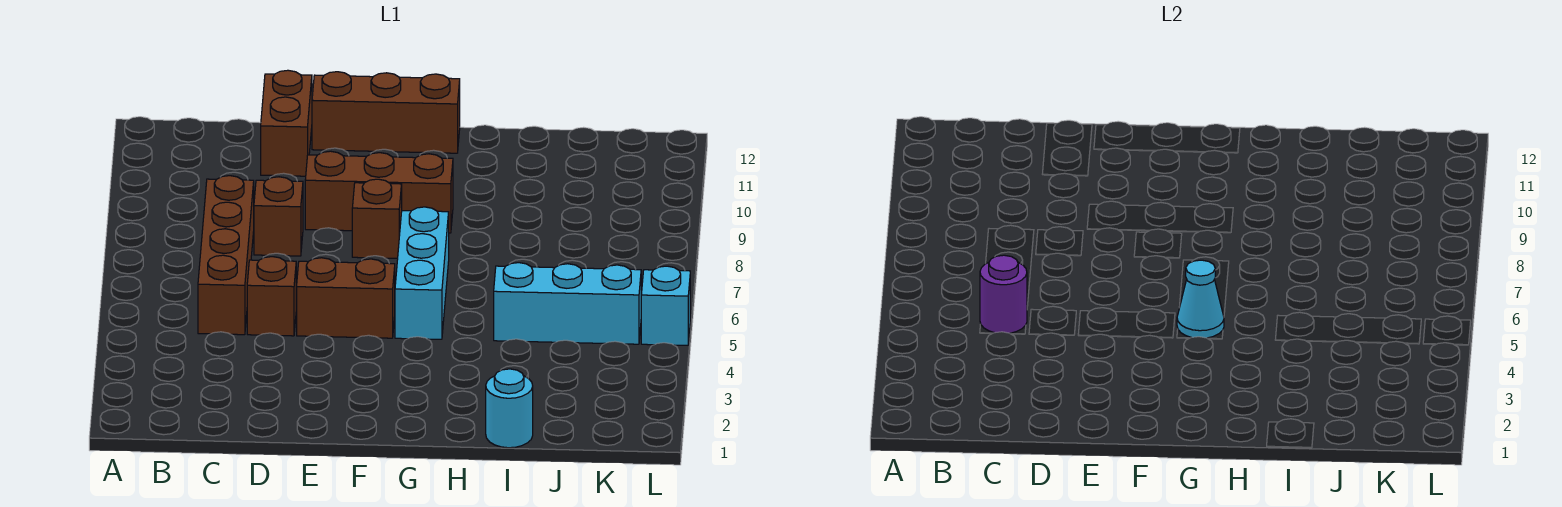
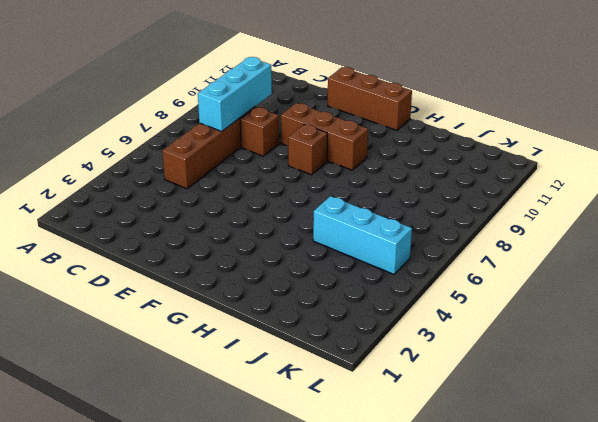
cyan 1x3 brick [198,57,272,131] -> cyan 1x3 brick moved to [395,207,449,339]
none -> brown 1x1 brick [247,257,296,336]
none -> brown 1x2 brick [261,70,312,176]
none -> brown 1x2 brick [297,258,395,338]

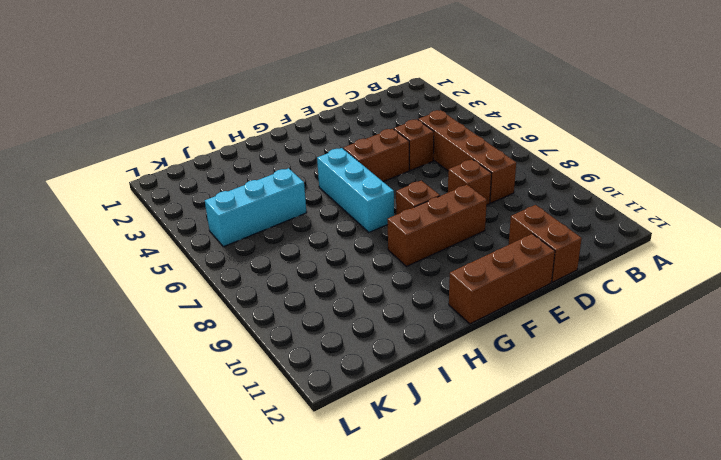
none -> cyan 1x1 round brick [486,369,533,448]
none -> cyan 1x1 brick [641,266,690,345]
none -> purple 1x1 round brick [980,255,1027,333]

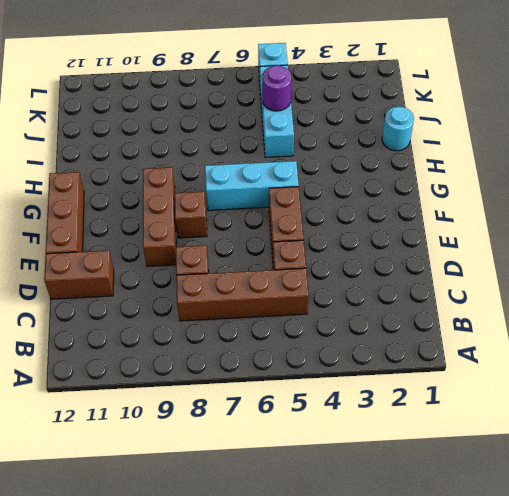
purple 1x1 round brick [262,66,292,111] -> purple 1x1 round brick moved to [980,255,1027,333]
none -> cyan 1x1 cone [1177,260,1224,338]

